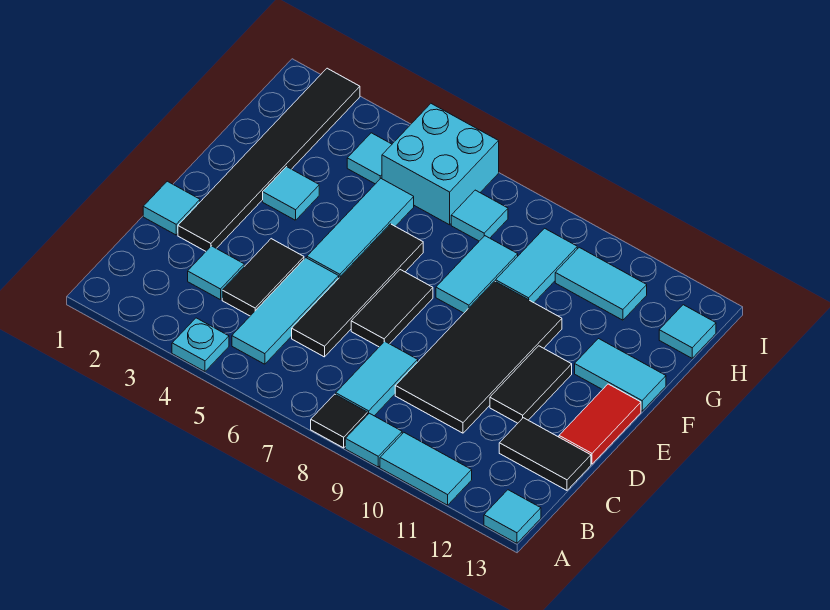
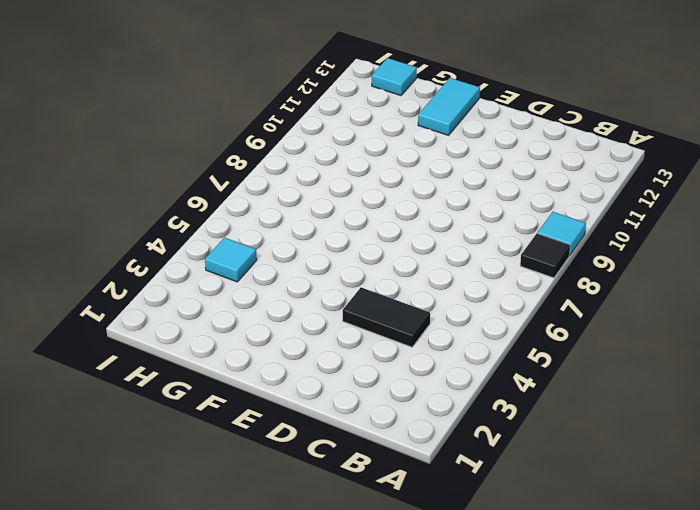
none -> cyan 1x1 plate [172,318,229,371]
none -> cyan 1x2 tile [380,433,472,505]
none -> cyan 1x1 tile [484,490,541,543]

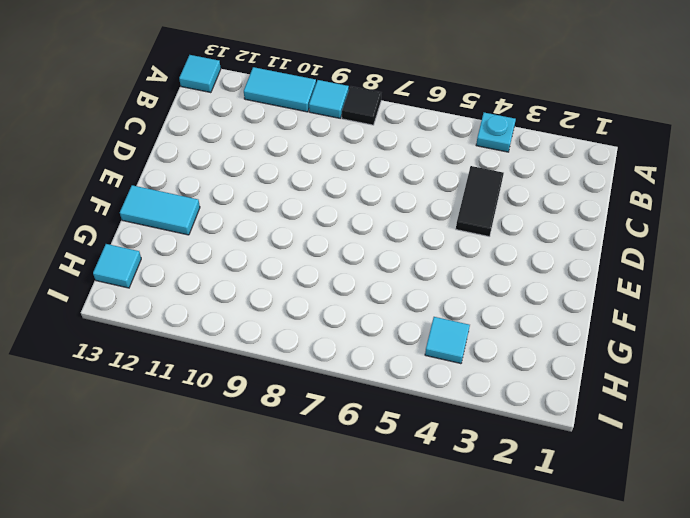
none -> cyan 1x3 tile [232,258,339,364]
none -> cyan 1x2 tile [336,341,418,416]
none -> cyan 1x1 tile [188,246,244,300]

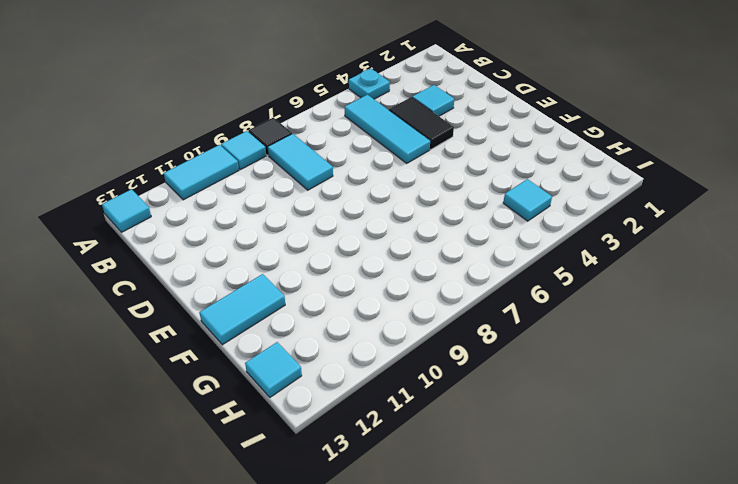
none -> black 1x4 tile [292,224,423,357]
none -> black 2x4 tile [395,281,562,433]
none -> black 1x2 tile [499,418,591,490]

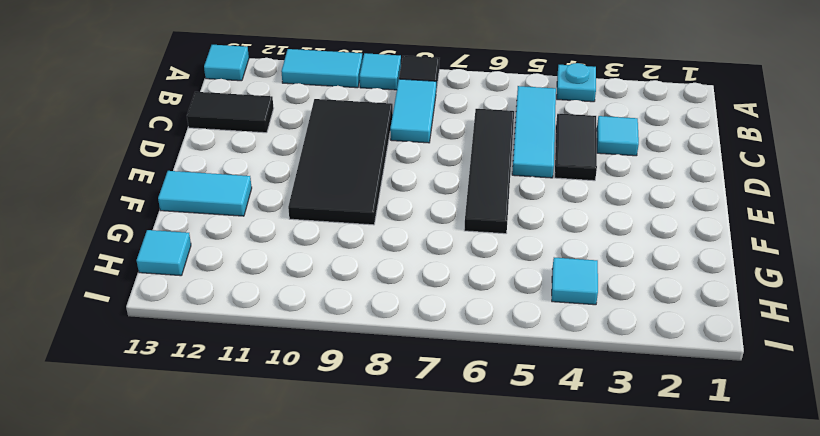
none -> cyan 1x1 tile [143,181,200,235]
none -> black 1x6 tile [178,68,360,251]
none -> black 1x2 tile [351,270,433,347]

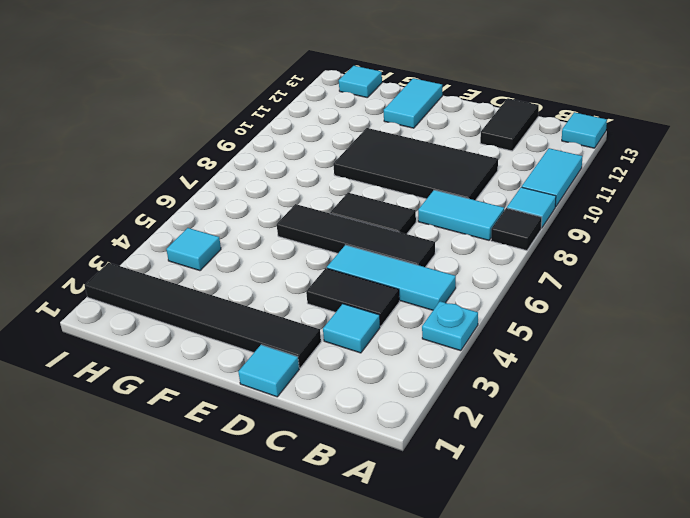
none -> black 1x2 tile [490,346,572,423]
none -> red 1x2 tile [559,384,641,464]
none -> cyan 1x3 tile [307,179,414,278]

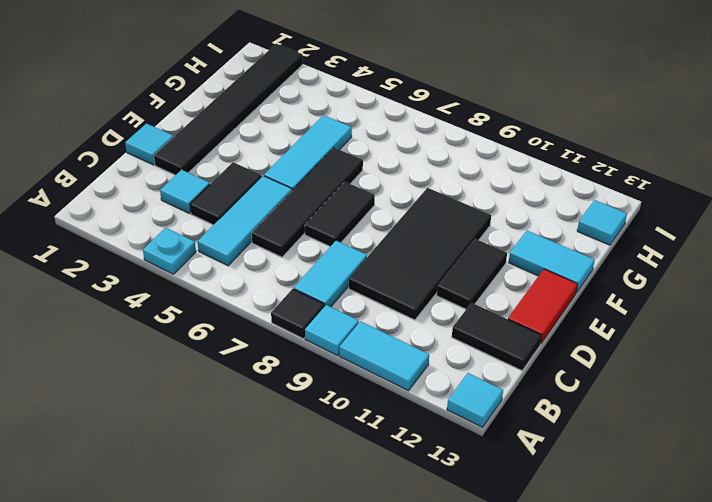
none -> cyan 1x1 tile [263,167,319,220]
none -> cyan 1x2 tile [436,236,518,313]
none -> cyan 1x2 tile [496,228,577,303]

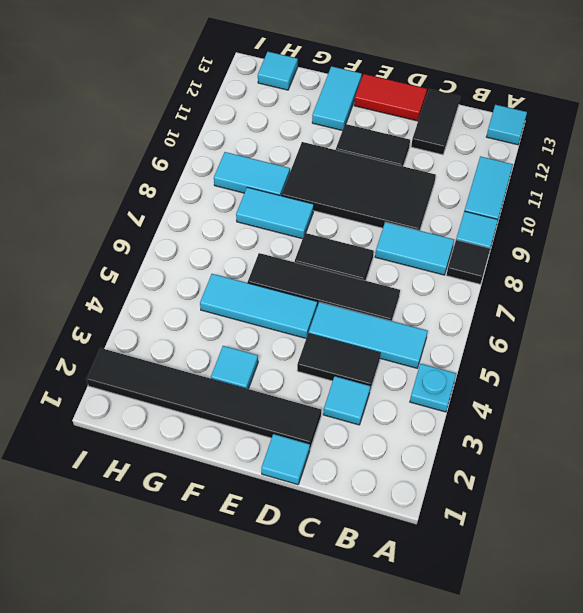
none -> cyan 1x1 tile [347,133,392,184]
none -> cyan 2x2 brick [382,104,499,225]
none -> cyan 1x1 tile [451,190,508,241]

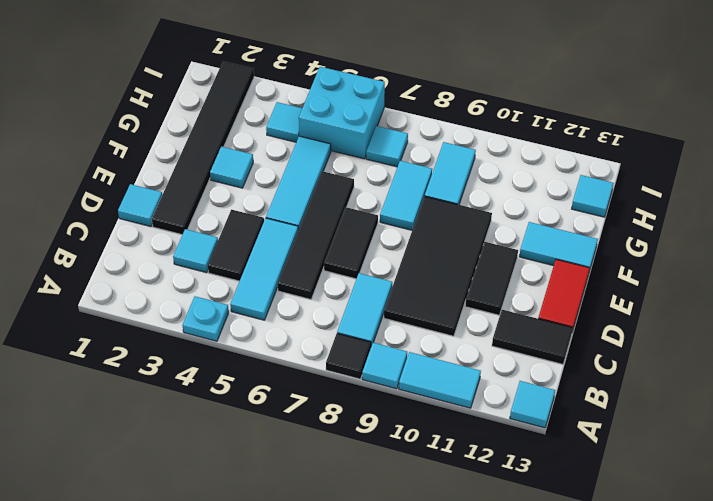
none -> cyan 1x2 tile [555,247,647,320]

